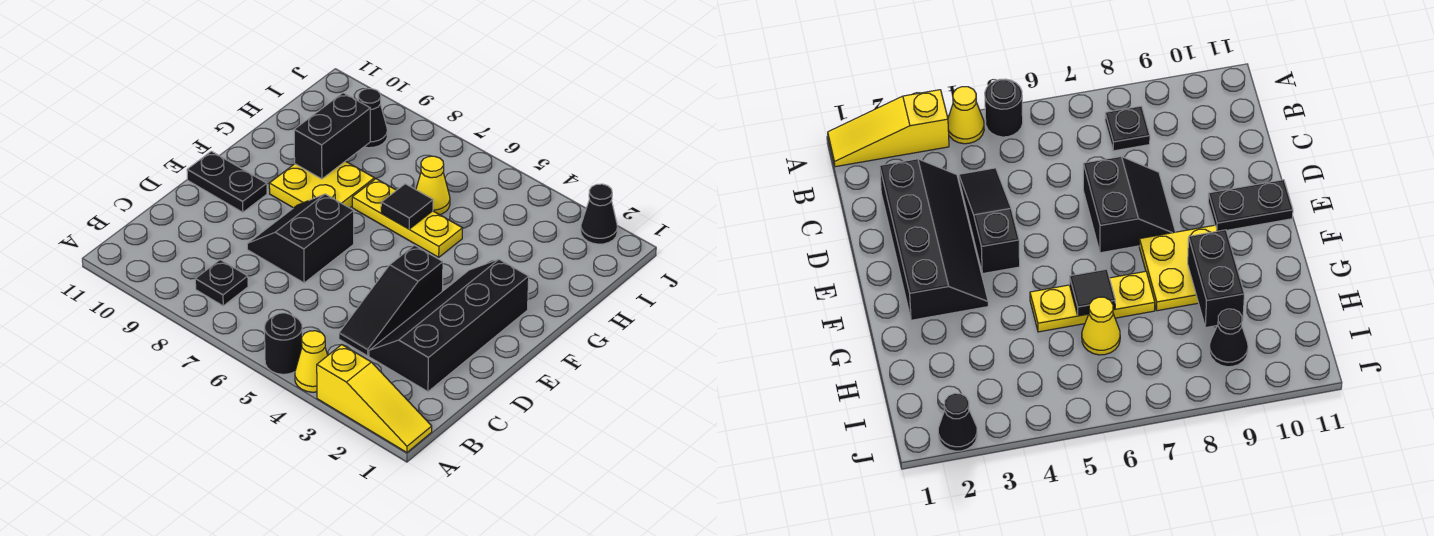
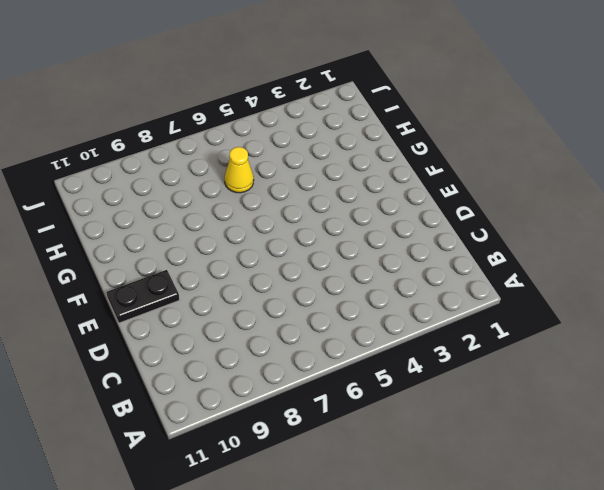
none -> yellow 1x3 slope [317,345,432,453]
none -> yellow 1x1 cone [295,331,328,392]
none -> black 1x1 round brick [265,313,302,374]

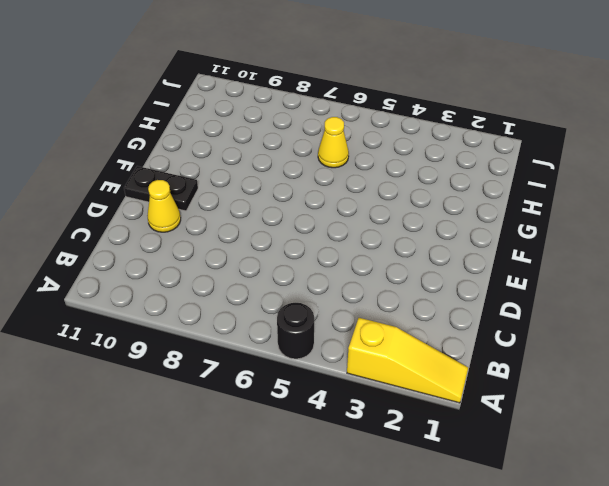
yellow 1x1 cone [147,180,181,232] -> yellow 1x1 cone moved to [295,331,328,392]
none -> black 1x1 plate [195,260,248,306]
none -> black 2x4 slope [369,259,529,392]
none -> black 1x3 slope [339,245,443,356]

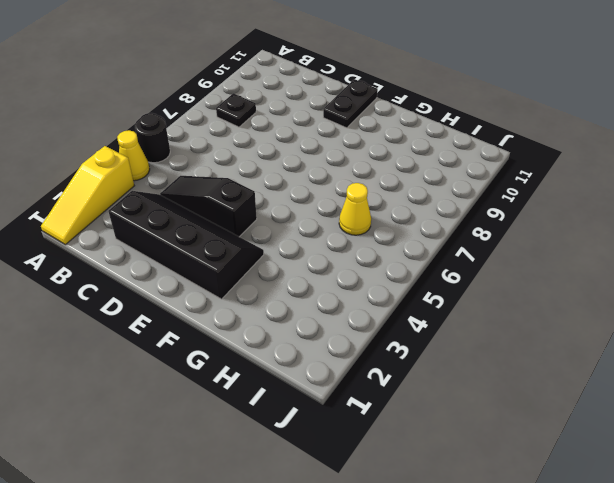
none -> black 2x2 slope [247,194,354,283]
none -> yellow 2x2 plate [269,161,375,208]
none -> yellow 1x3 plate [352,179,463,257]

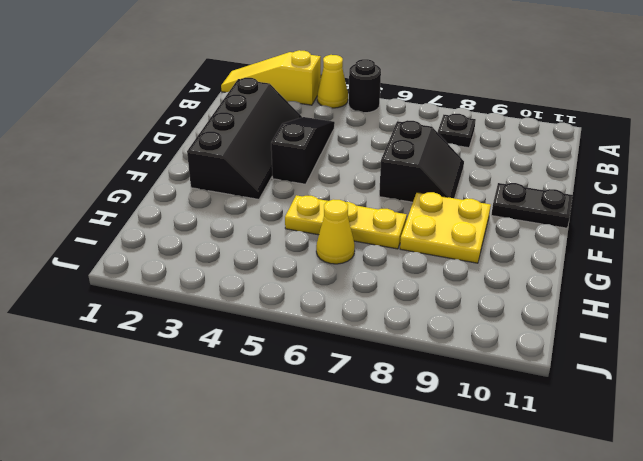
none -> black 1x1 cone [358,89,387,148]
none -> black 1x1 cone [581,184,618,244]
none -> black 1x1 tile [381,184,433,229]

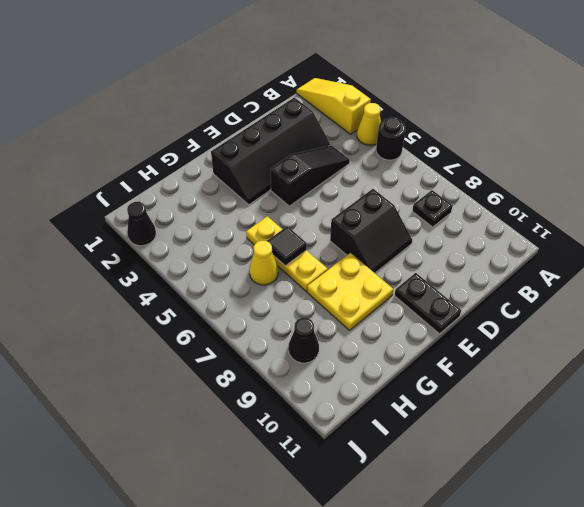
none -> black 1x2 brick [294,93,370,179]

